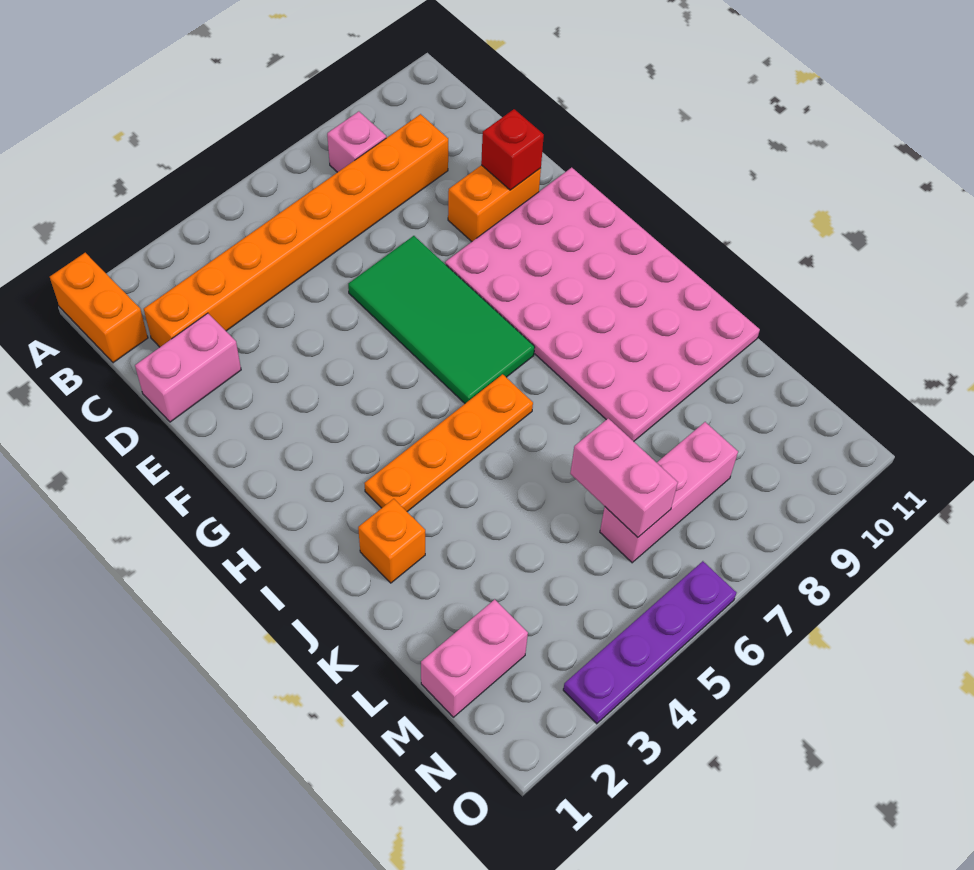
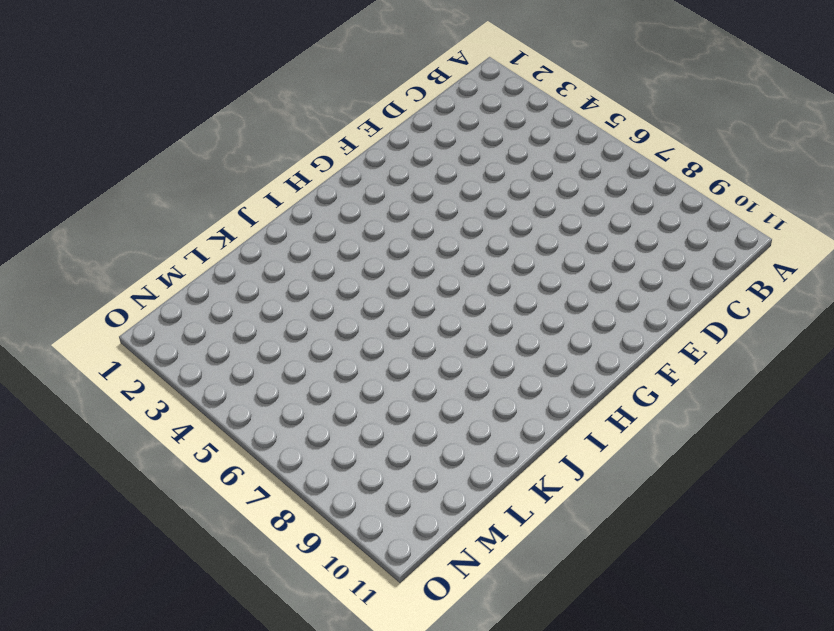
none -> orange 1x2 brick [50,253,148,363]
none -> pink 1x1 brick [327,111,386,172]
none -> orange 1x8 brick [144,114,448,347]

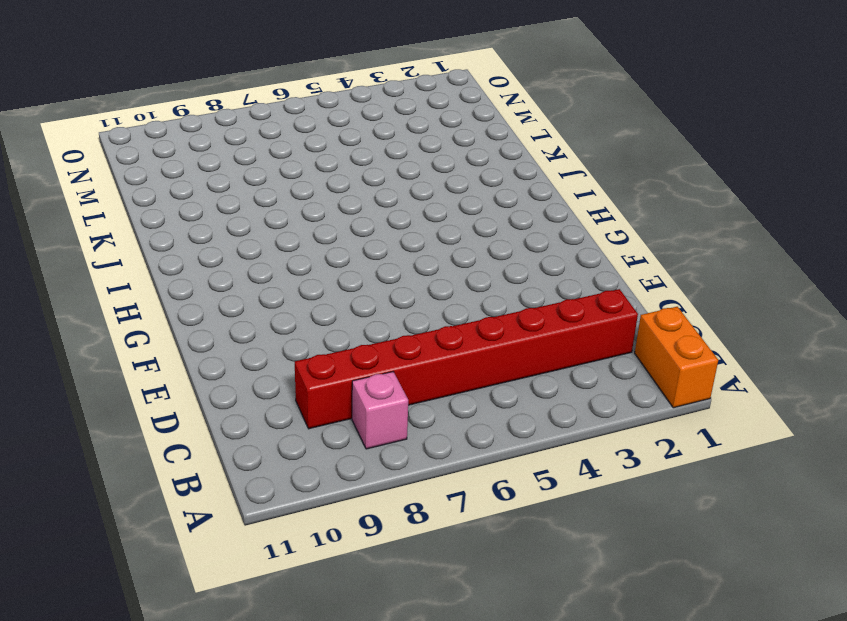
red 1x8 brick [295,289,638,429] -> orange 1x8 brick [144,114,448,347]
none -> pink 1x2 brick [135,313,241,422]
none -> green 2x4 tile [348,236,535,403]
none -> orange 1x2 brick [448,165,541,242]

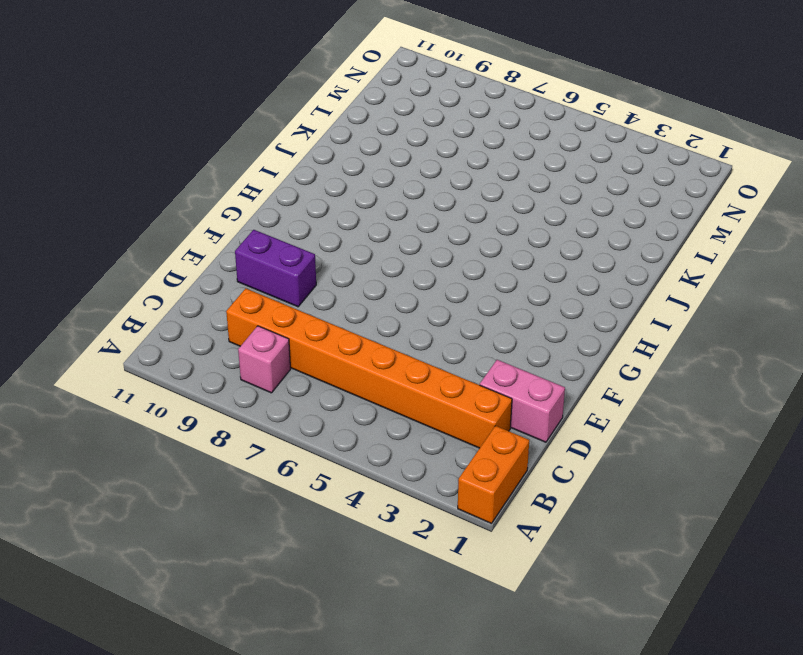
purple 1x2 brick [235,230,316,307] -> orange 1x2 brick [448,165,541,242]
none -> green 2x4 tile [348,236,535,403]
none -> pink 4x6 plate [445,168,760,441]
none -> orange 1x4 plate [364,374,533,512]

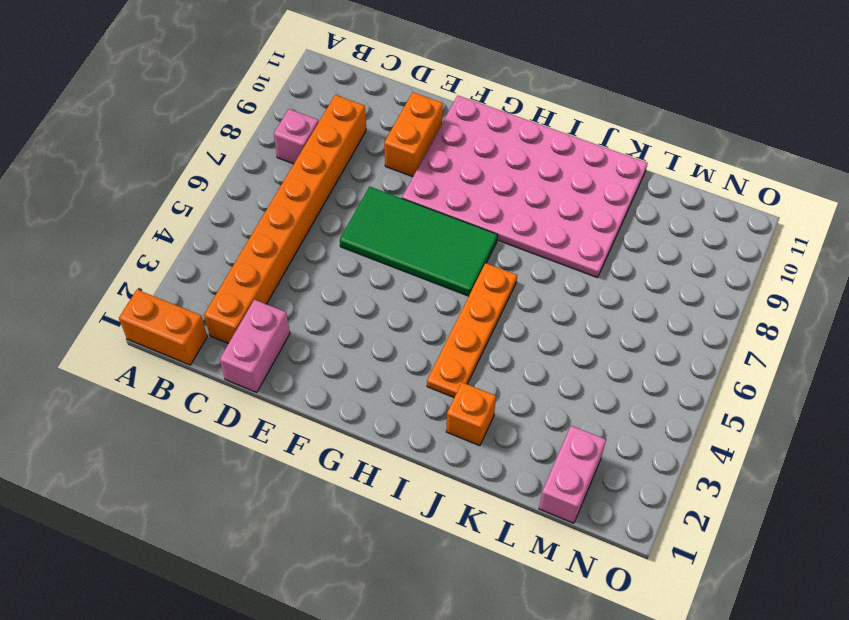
none -> pink 1x3 brick [600,422,738,563]
none -> purple 1x4 plate [563,561,737,724]
none -> red 1x1 brick [481,109,544,190]

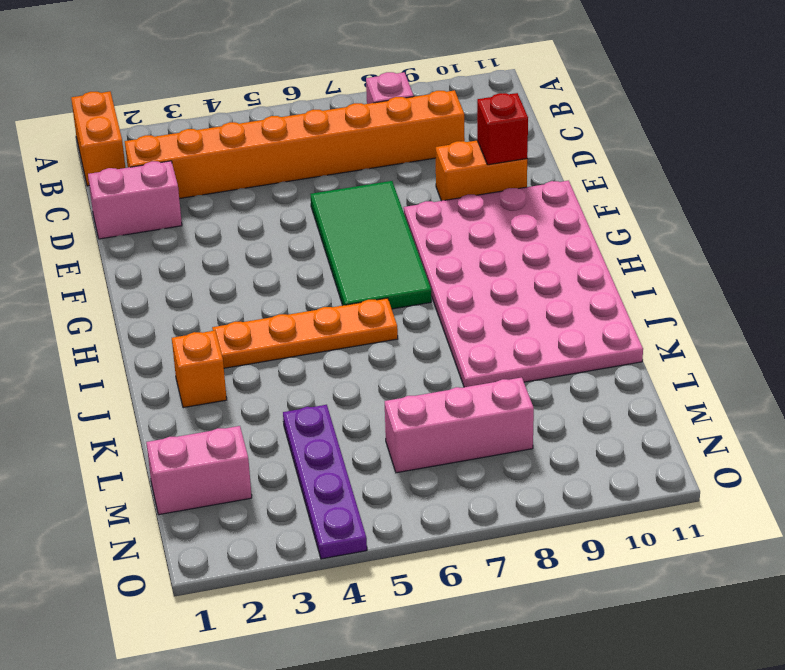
purple 1x4 plate [283,405,367,559] -> purple 1x4 plate turned to [563,561,737,724]
none -> pink 1x2 brick [570,418,678,537]

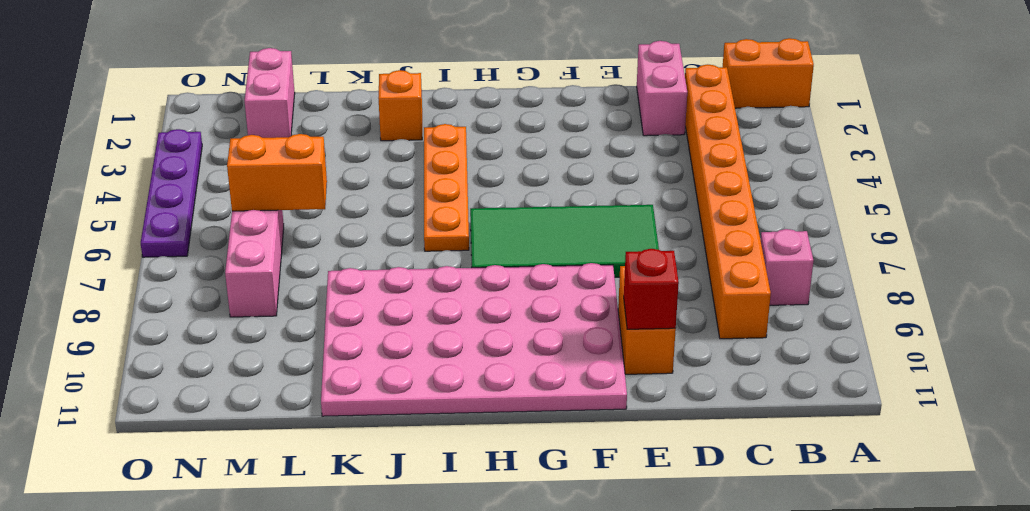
orange 1x2 brick [227,134,327,211] -> pink 1x2 brick [570,418,678,537]

